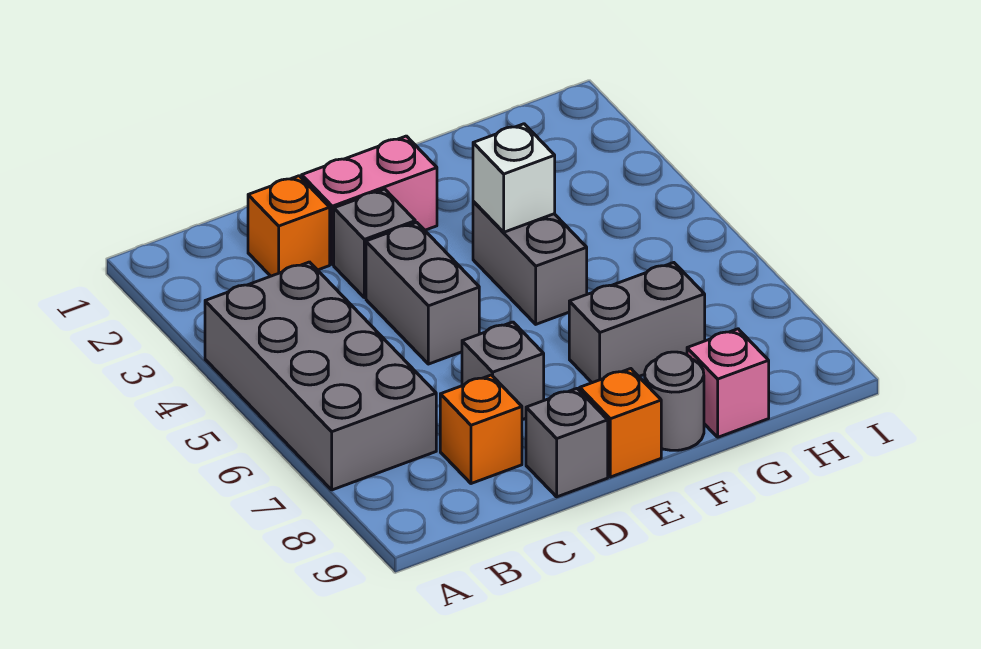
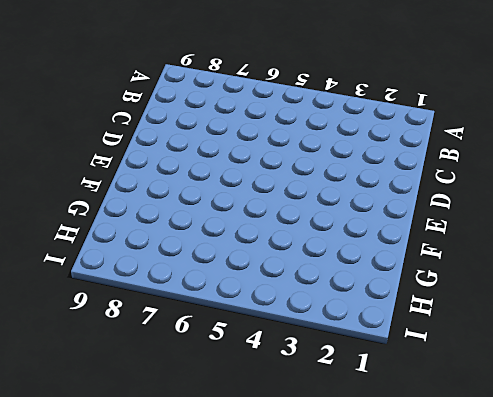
none -> grey 2x4 brick [205,262,436,490]
none -> orange 1x1 brick [248,176,330,276]
none -> orange 1x1 brick [440,375,522,484]

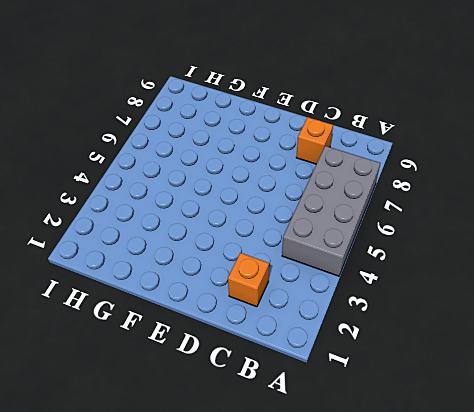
none -> pink 1x2 brick [302,136,437,264]
none -> grey 1x1 brick [334,189,415,298]
none -> grey 1x2 brick [366,222,479,364]

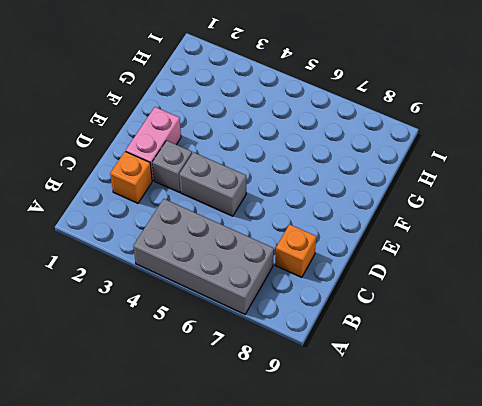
none -> grey 1x1 brick [462,322,544,420]
none -> grey 1x1 brick [526,389,608,497]
none -> orange 1x1 brick [580,369,661,477]

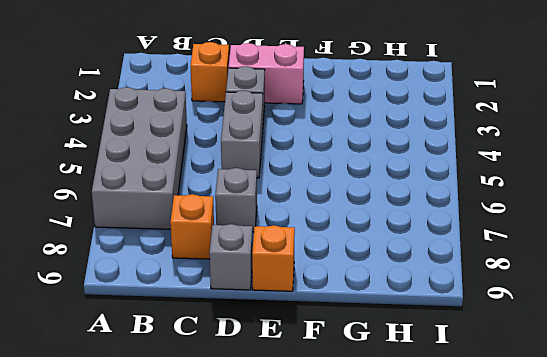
none -> grey 1x2 brick [473,201,587,324]
none -> grey 1x2 brick [569,263,705,383]
none -> grey 1x1 round brick [645,352,704,450]

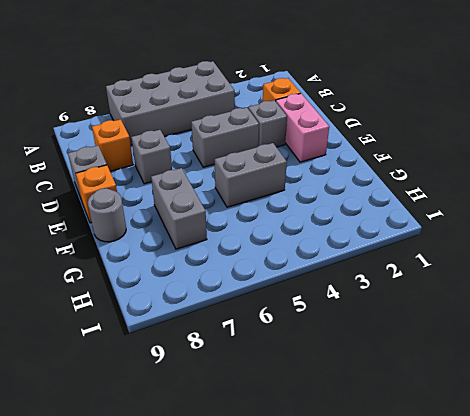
none -> pink 1x1 brick [687,329,769,437]
none -> white 1x1 brick [473,124,555,232]

